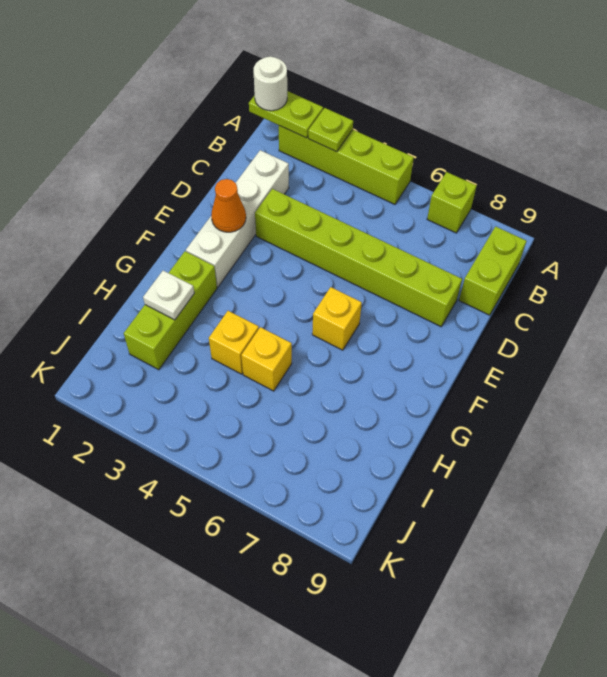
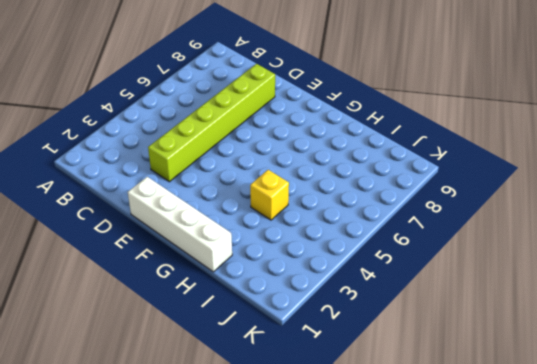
white 1x4 brick [128,177,232,272] -> white 1x4 brick moved to [186,150,289,287]
none -> lime 1x4 brick [279,126,414,204]
none -> lime 1x1 brick [427,172,476,233]
none -> lime 1x2 brick [459,227,526,315]

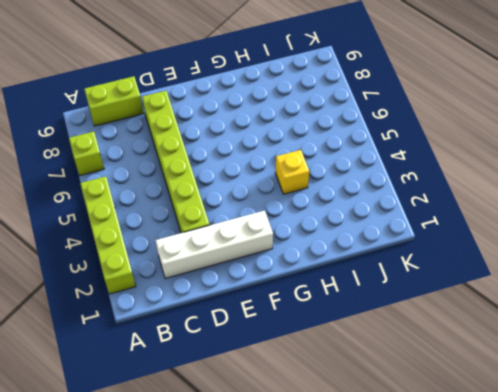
none -> yellow 1x1 brick [312,287,362,350]
none -> lime 1x3 brick [124,251,217,370]
none -> yellow 1x1 brick [241,327,292,391]

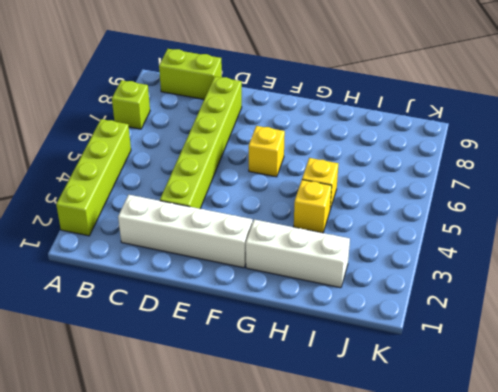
white 1x3 brick [246,219,350,288] -> lime 1x3 brick [124,251,217,370]
none -> lime 1x2 plate [249,91,323,138]
none -> lime 1x1 plate [308,108,353,152]
none -> orange 1x1 cone [211,179,246,232]

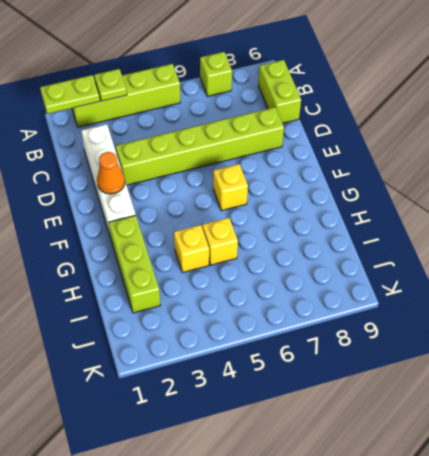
none -> white 1x1 plate [143,271,194,320]
none -> white 1x1 round brick [254,56,287,111]

